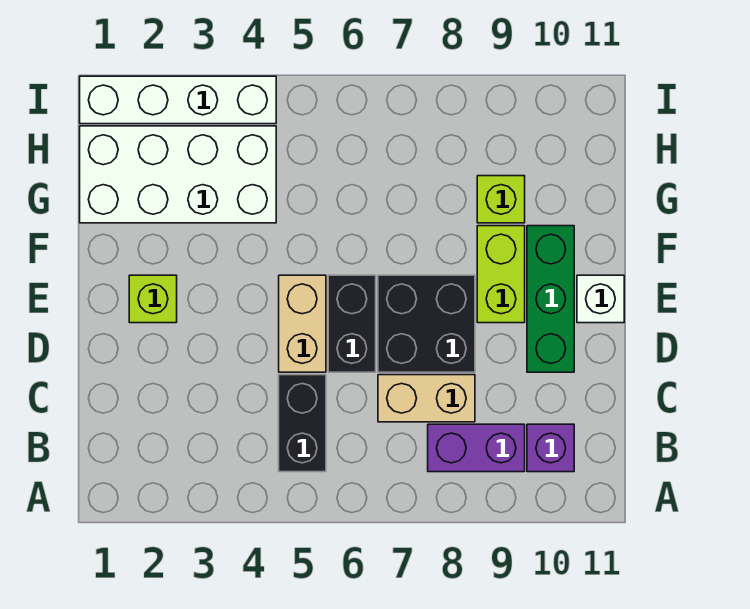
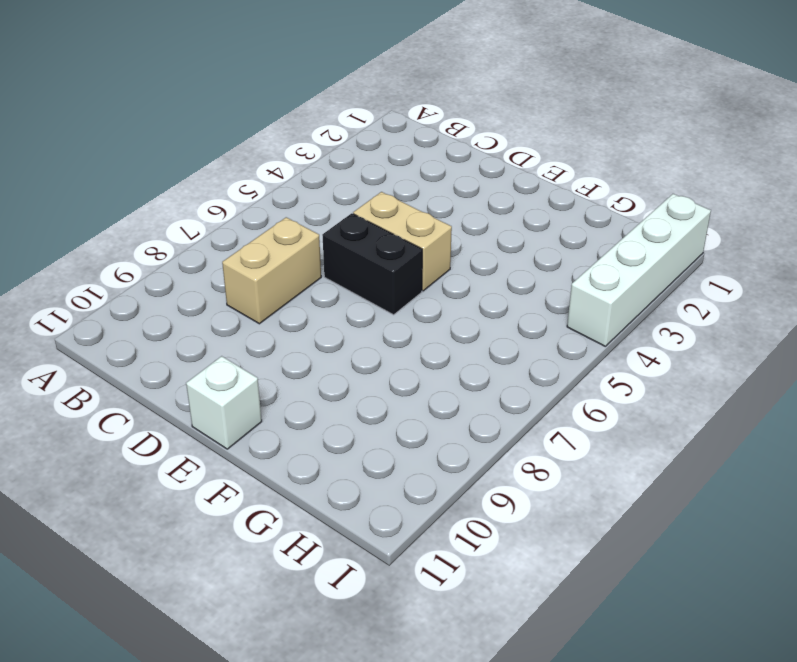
none -> black 1x2 brick [279,375,326,472]
none -> purple 1x2 brick [428,424,525,472]
none -> purple 1x1 brick [527,424,574,472]

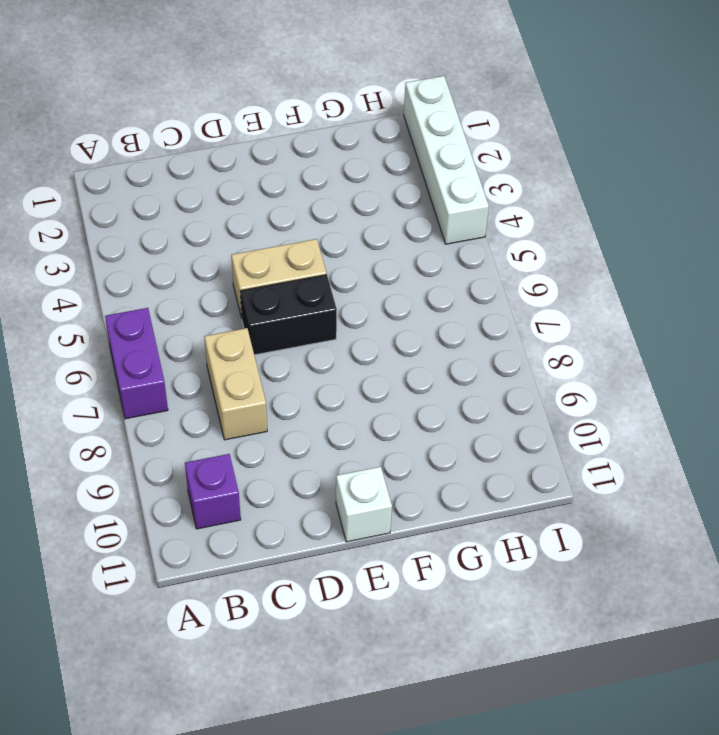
purple 1x2 brick [105,308,168,419] -> purple 1x2 brick moved to [428,424,525,472]
none -> black 1x2 brick [279,375,326,472]
none -> black 2x2 brick [378,275,475,372]
none -> green 1x3 brick [527,226,574,372]

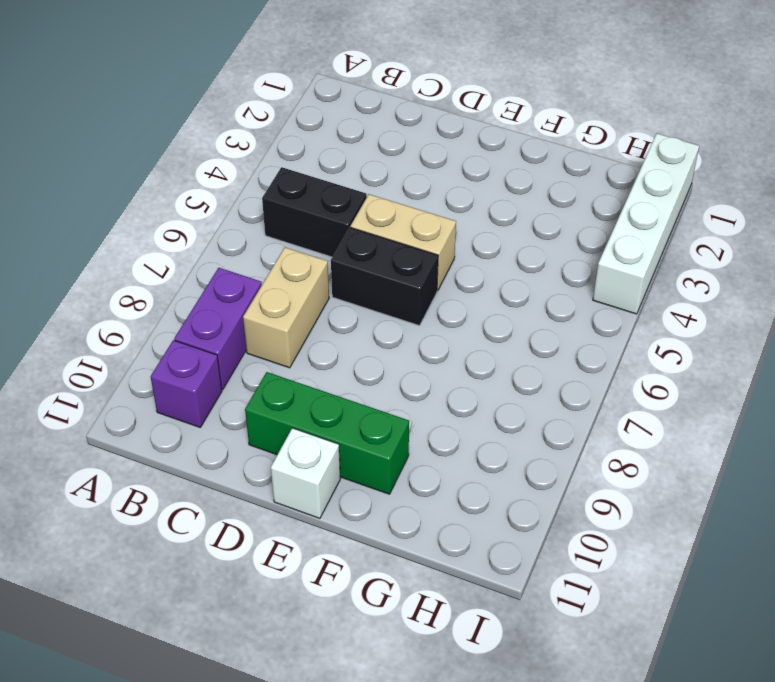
none -> black 2x2 brick [378,275,475,372]
none -> lime 1x1 brick [129,275,177,323]
none -> lime 1x2 brick [477,226,525,323]

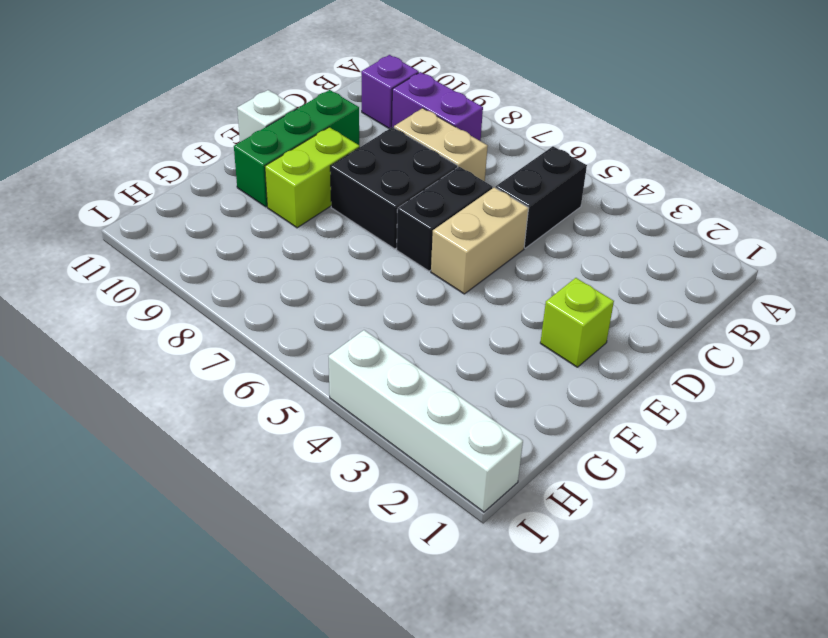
none -> white 2x4 brick [80,126,276,223]
none -> lime 1x1 brick [477,176,525,223]

